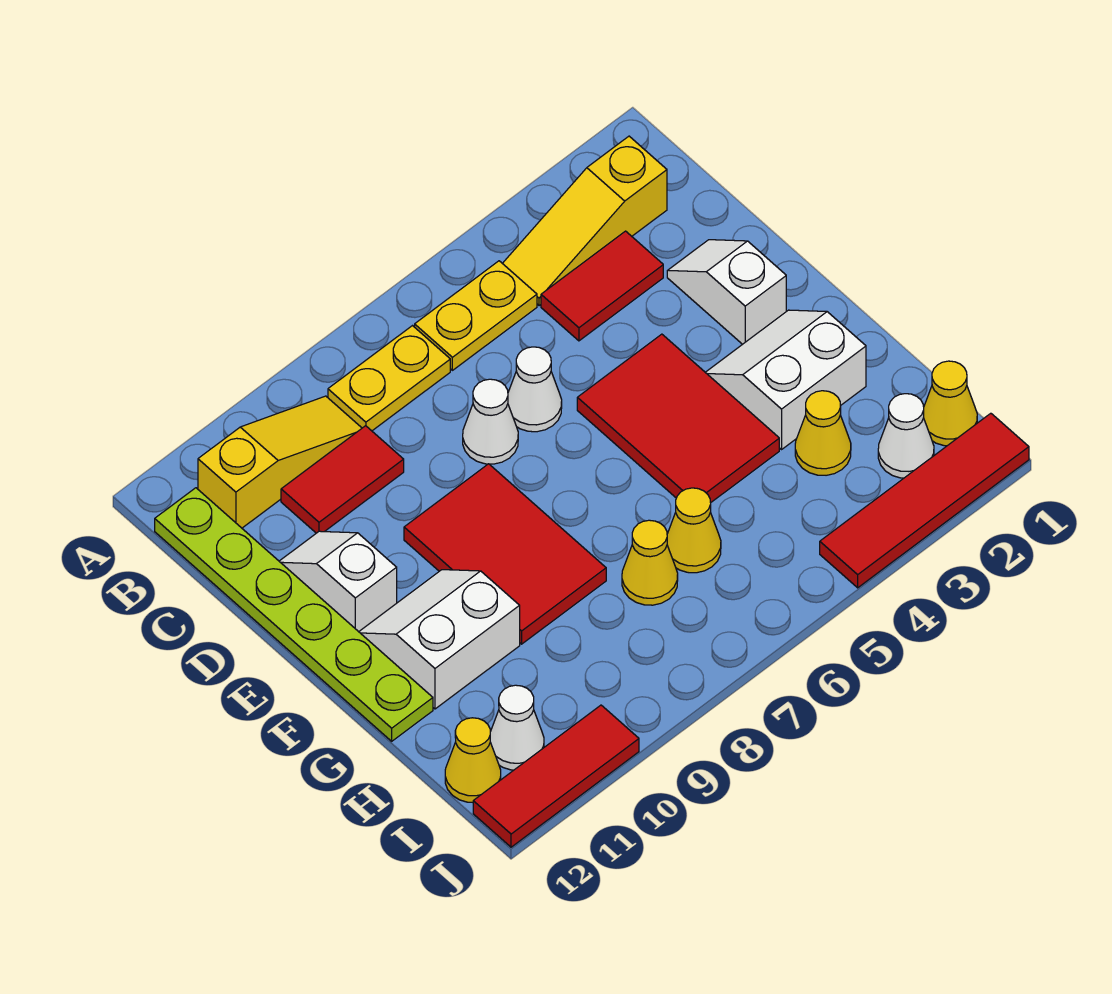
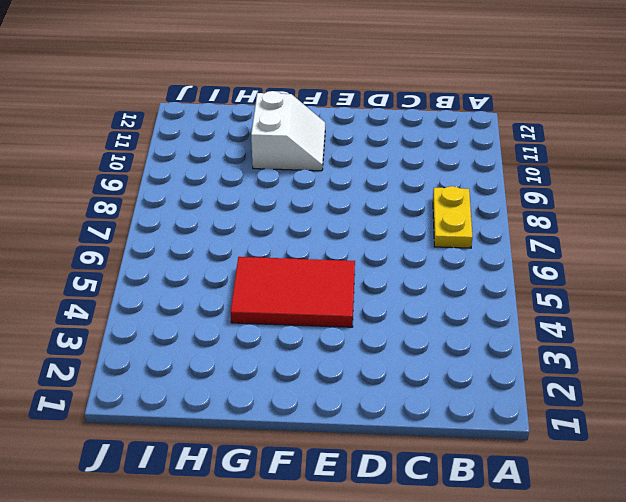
none -> yellow 1x3 slope [502,136,667,306]
none -> yellow 1x2 plate [415,261,537,370]
none -> yellow 1x3 slope [198,396,362,528]

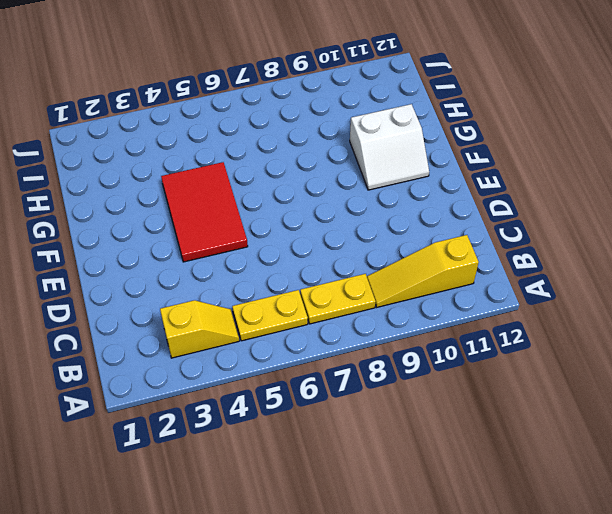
yellow 1x2 slope [160,300,239,358] -> yellow 1x3 slope [502,136,667,306]
none -> lime 1x6 plate [155,488,433,741]
none -> red 1x2 tile [541,231,663,341]
none -> red 1x2 tile [281,426,404,533]

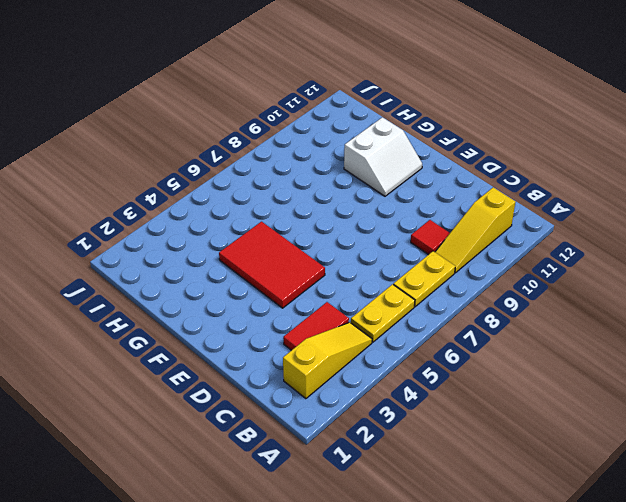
red 1x1 tile [411,220,450,255] -> red 1x2 tile [281,426,404,533]
none -> lime 1x6 plate [155,488,433,741]
none -> white 1x2 slope [667,240,786,344]
none -> white 1x1 cone [508,347,562,432]

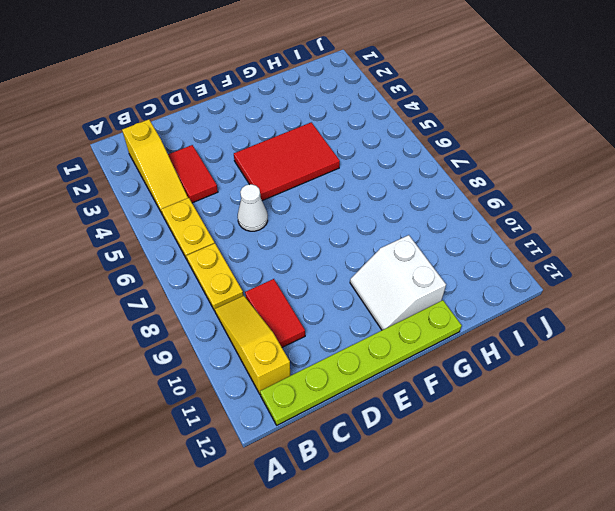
none -> white 1x2 slope [667,240,786,344]
none -> white 1x1 cone [463,379,518,464]
none -> white 1x2 slope [279,531,397,632]

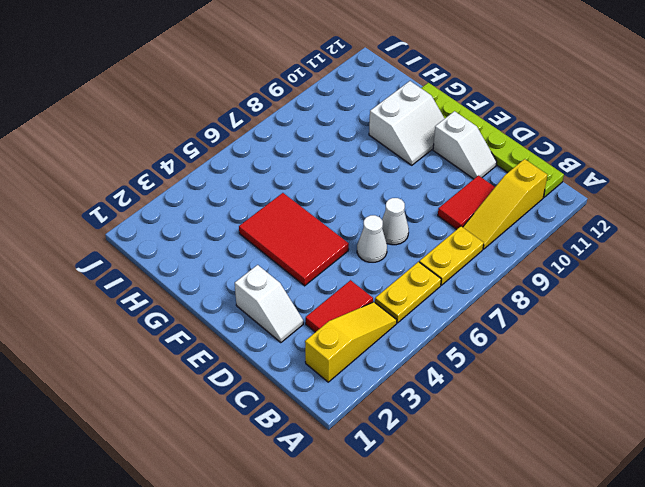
none -> red 2x3 tile [404,464,606,644]
none -> white 2x2 slope [705,310,866,449]
none -> yellow 1x1 cone [795,391,851,475]

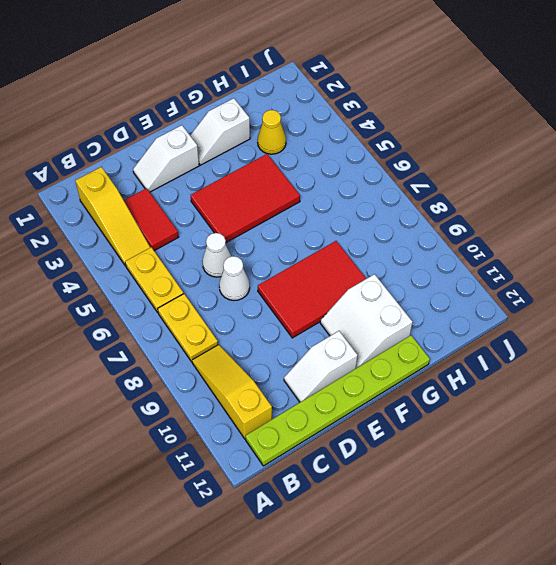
white 1x2 slope [190,98,250,165] -> white 2x2 slope [705,310,866,449]
none -> red 1x2 tile [281,426,404,533]
none -> yellow 1x1 cone [667,488,721,573]
none -> yellow 1x1 cone [622,520,678,605]

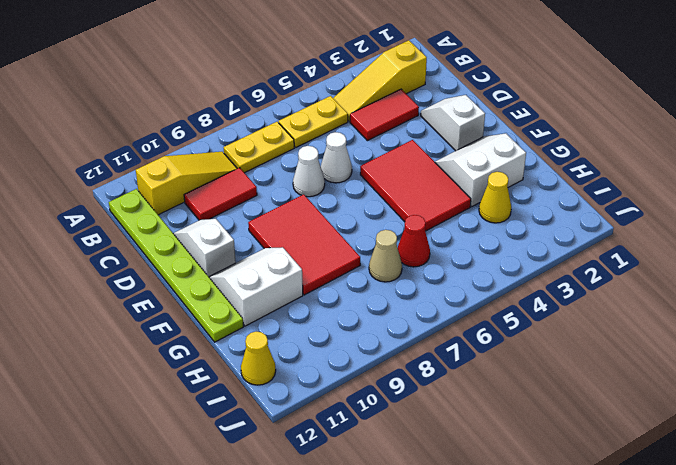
red 1x1 cone [398,215,430,267] -> yellow 1x1 cone [667,488,721,573]
tan 1x1 cone [369,230,402,282] -> yellow 1x1 cone [622,520,678,605]
none -> yellow 1x1 cone [924,361,977,446]
none -> white 1x1 cone [878,394,934,478]
none -> white 1x1 cone [490,685,544,770]

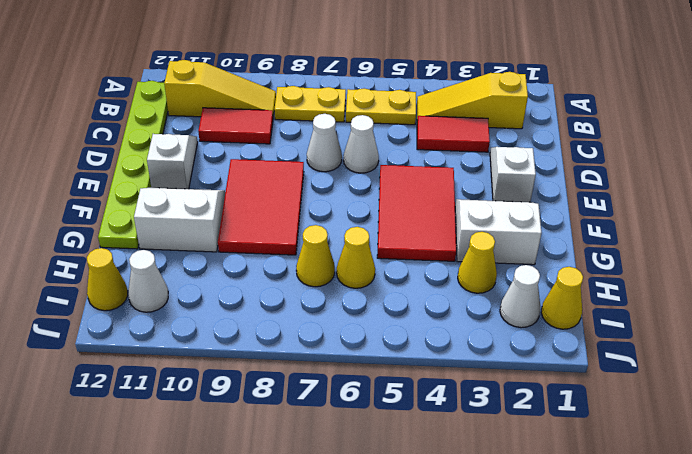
none -> red 1x4 tile [820,413,1029,588]
none -> red 1x3 tile [473,705,639,847]

